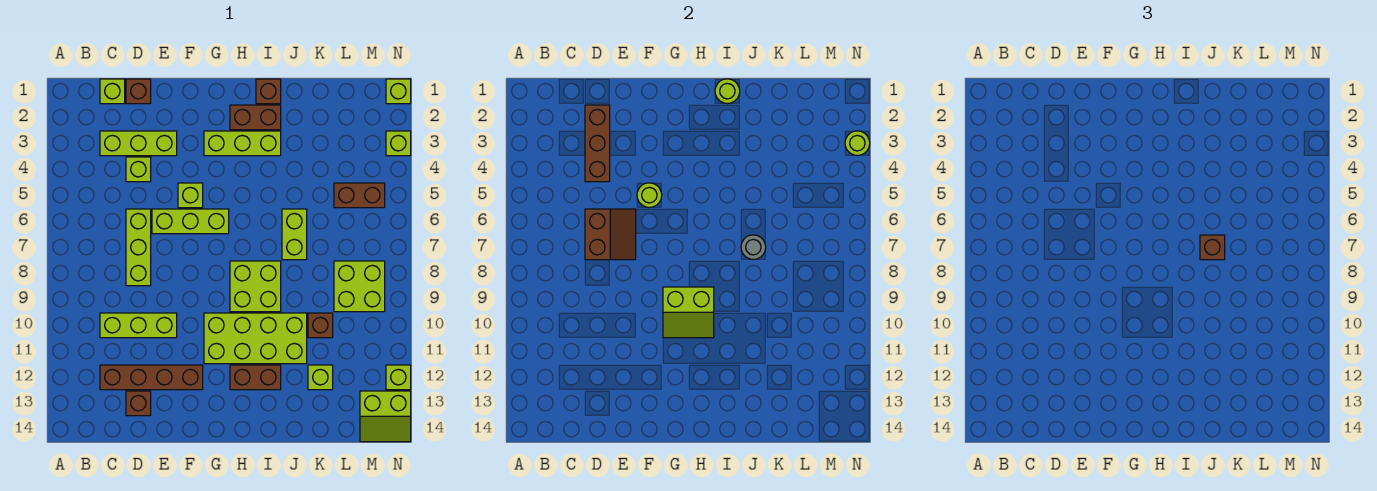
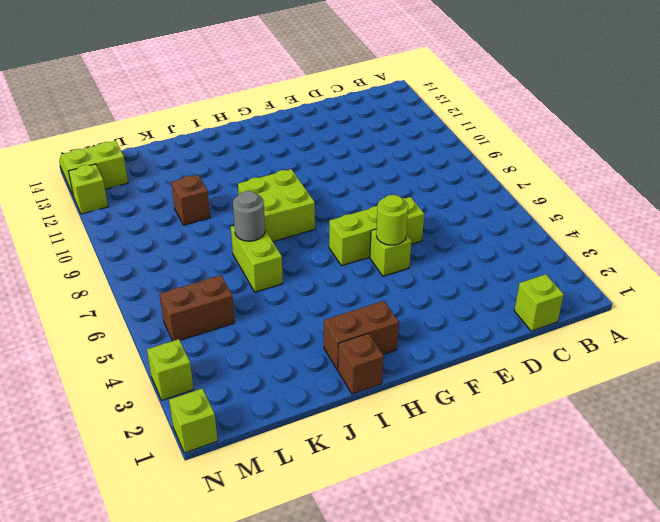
none -> lime 1x3 brick [100,131,177,156]
none -> lime 1x3 brick [100,313,177,338]
none -> brown 1x4 brick [100,365,203,390]
none -> brown 1x1 brick [126,79,151,104]

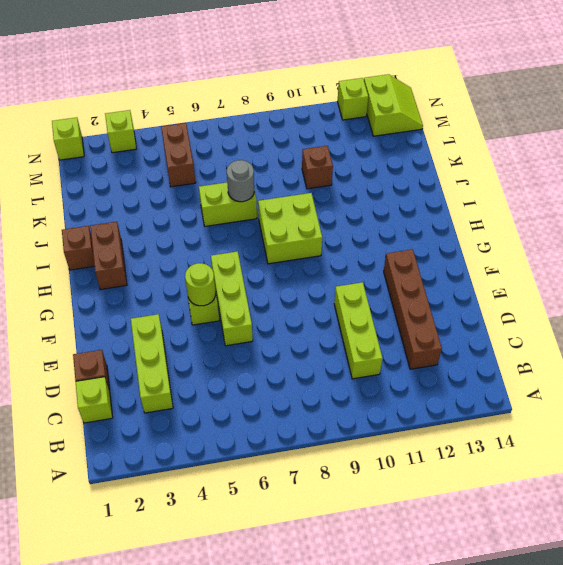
none -> lime 1x1 brick [126,157,151,182]
none -> lime 1x3 brick [126,209,151,286]
none -> brown 1x1 brick [126,391,151,416]
none -> lime 1x3 brick [204,131,281,156]

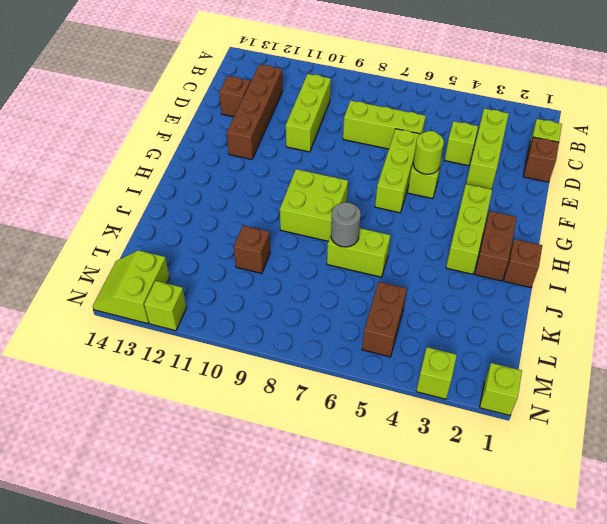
none -> lime 2x4 brick [204,313,307,364]
none -> brown 1x2 brick [230,365,281,390]
none -> lime 1x1 brick [308,365,333,390]
none -> lime 2x2 brick [334,261,385,312]

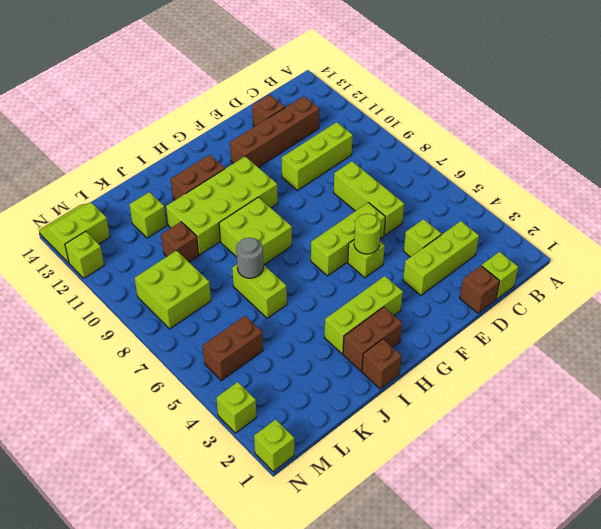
none -> brown 1x3 brick [585,105,610,182]
none -> brown 2x2 slope [585,209,636,260]
none -> lime 2x2 slope [663,287,714,338]
none -> lime 1x1 round brick [715,79,740,104]

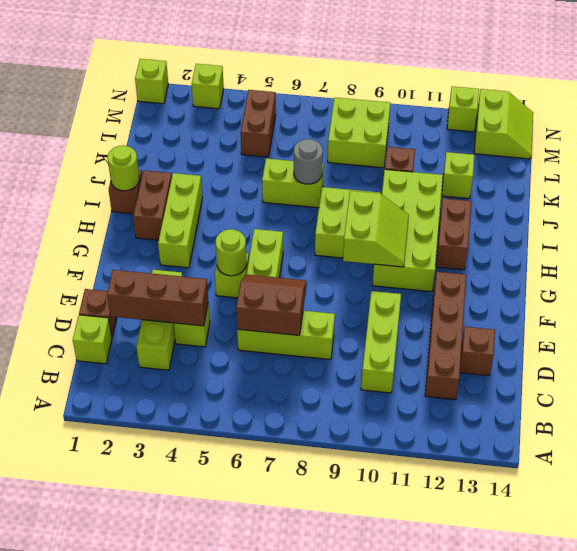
none -> lime 1x1 round brick [845,131,870,156]
none -> brown 1x1 brick [1200,235,1225,260]

